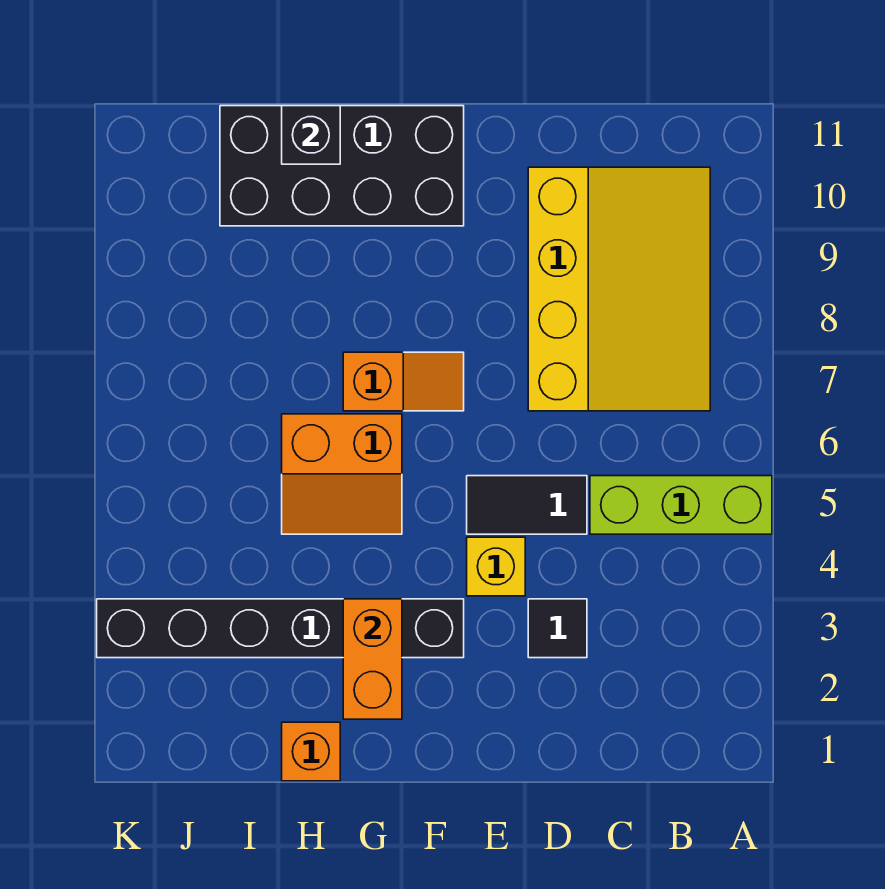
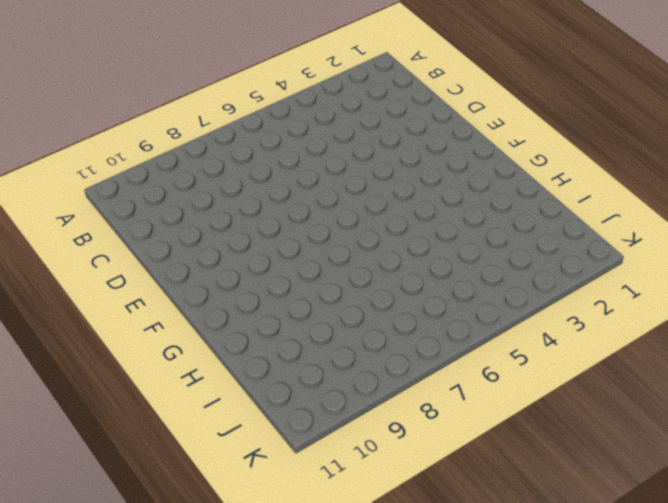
none -> lime 1x3 brick [590,476,772,534]
none -> yellow 3x4 slope [528,167,710,411]
none -> black 1x1 tile [528,599,587,658]

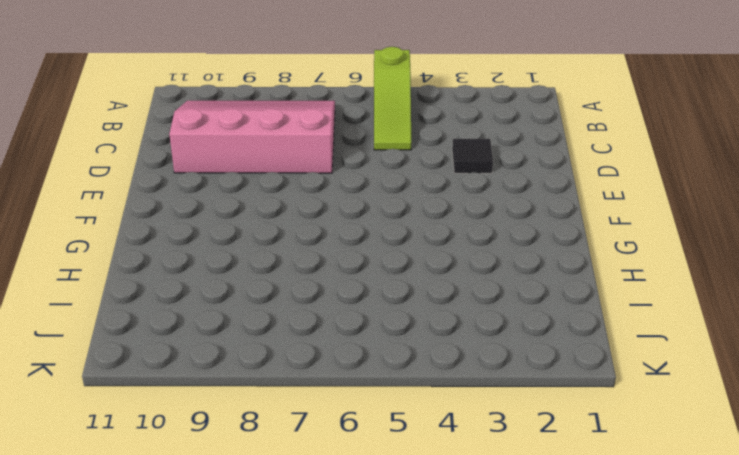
lime 1x3 slope [374,47,411,150] -> lime 1x3 brick [590,476,772,534]
pink 3x4 slope [169,101,335,173] -> yellow 3x4 slope [528,167,710,411]
none -> black 1x2 tile [467,476,587,534]
none -> yellow 1x1 brick [467,537,525,596]
none -> black 1x6 brick [97,599,464,658]

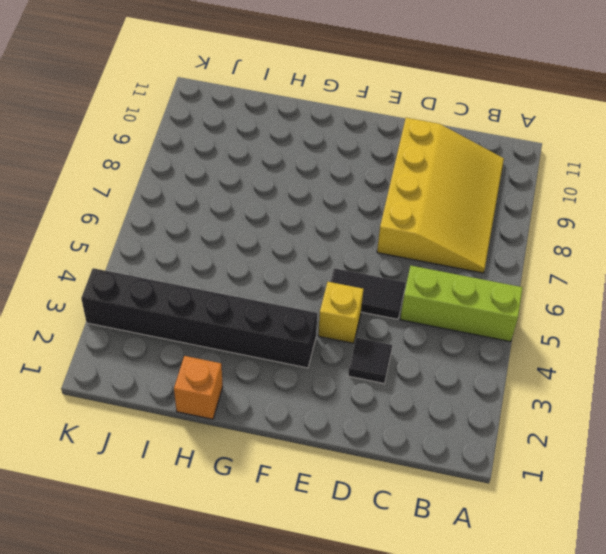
none -> orange 1x2 slope [343,352,464,411]
none -> black 2x4 brick [220,106,464,226]
none -> orange 2x2 slope [282,414,402,534]

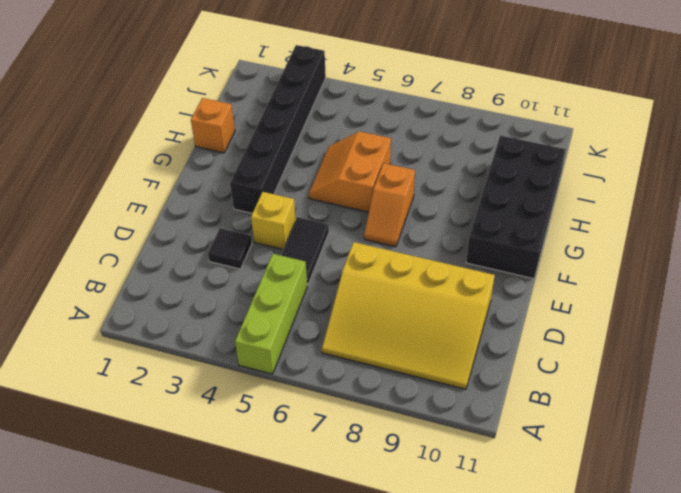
none -> orange 1x2 brick [343,599,402,719]
none -> black 1x1 brick [282,106,340,164]

